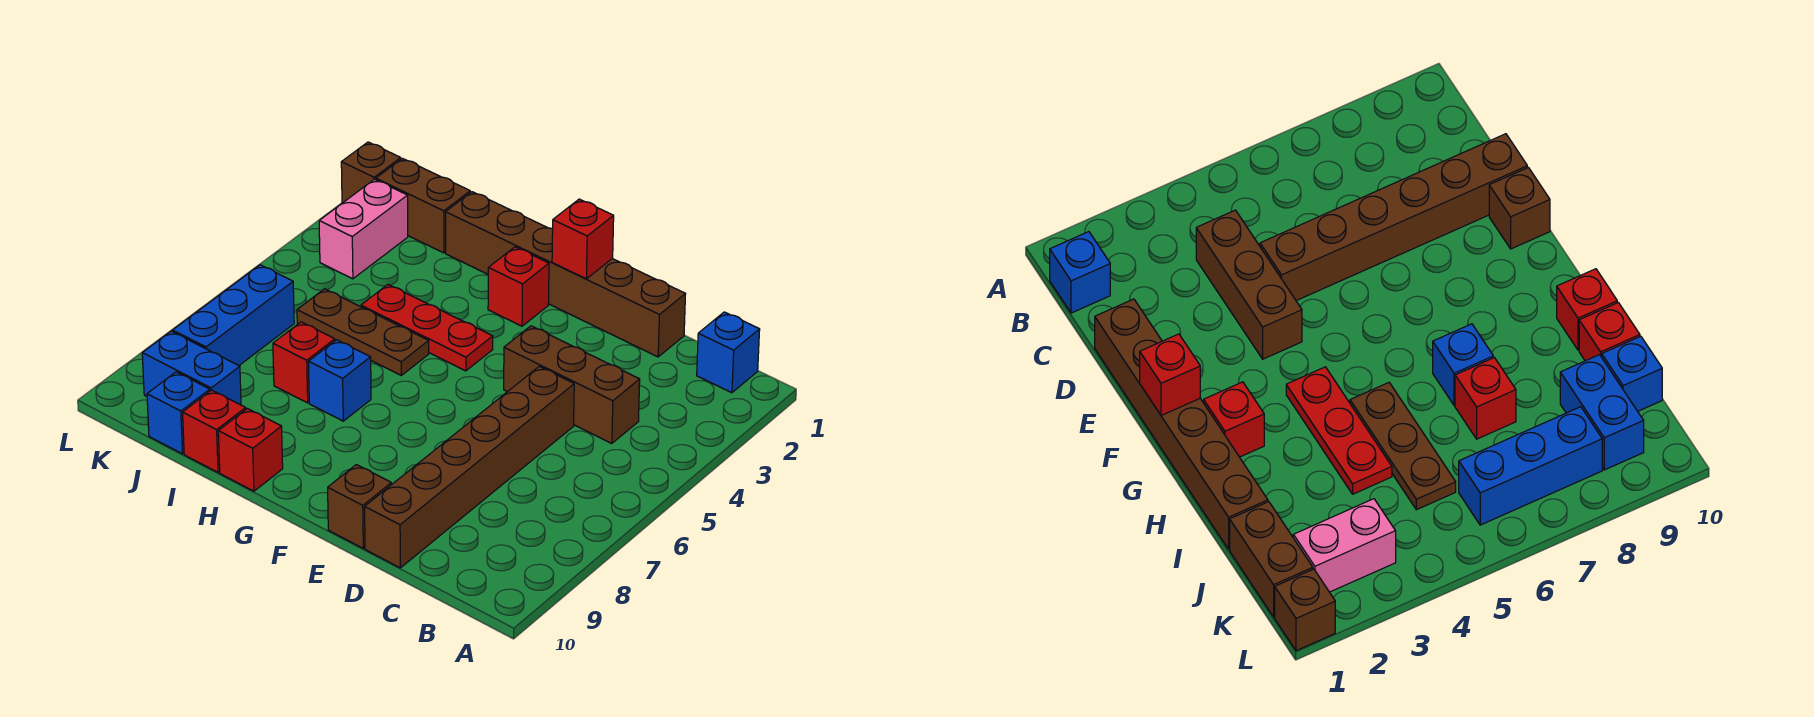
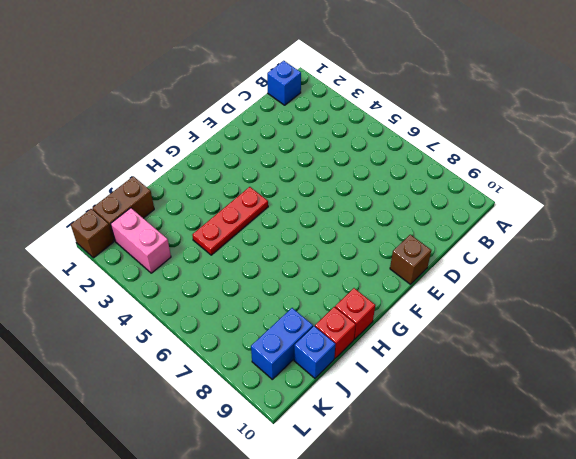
none -> brown 1x3 brick [504,326,640,444]
none -> brown 1x6 brick [446,192,686,357]
none -> brown 1x6 brick [365,366,574,568]

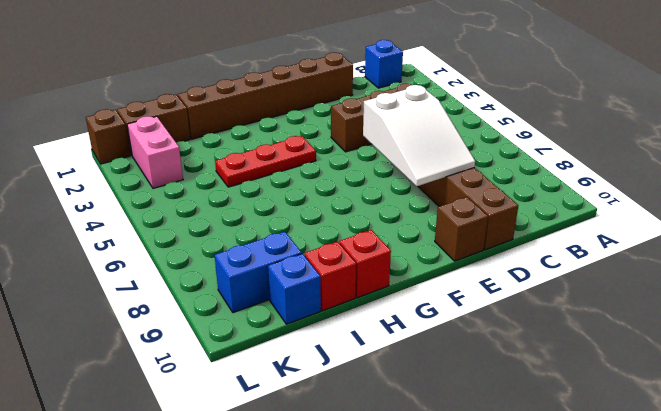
white 2x3 slope [363,85,475,186] -> none
none -> red 1x1 brick [488,247,549,326]
none -> brown 1x3 plate [297,289,429,375]
none -> blue 1x1 brick [309,340,371,421]

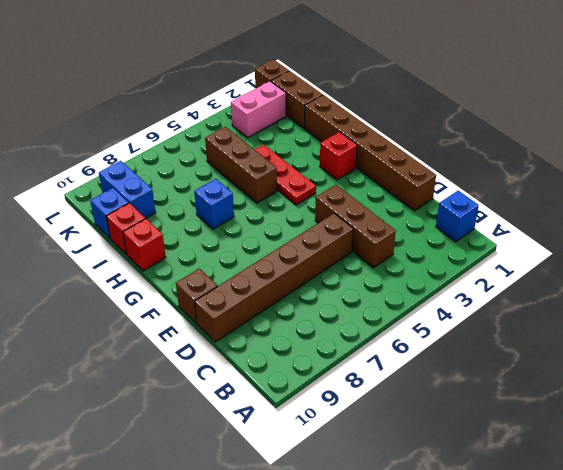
brown 1x3 brick [205,127,277,203] -> brown 1x3 plate [297,289,429,375]
none -> red 1x1 brick [273,322,335,403]
none -> blue 1x3 brick [173,265,294,365]
none -> red 1x1 brick [552,199,614,279]

